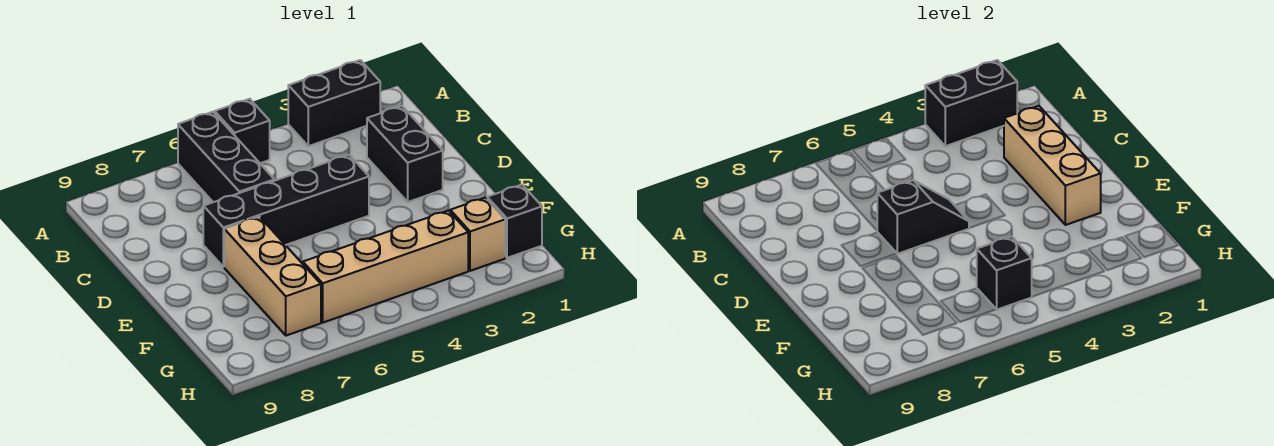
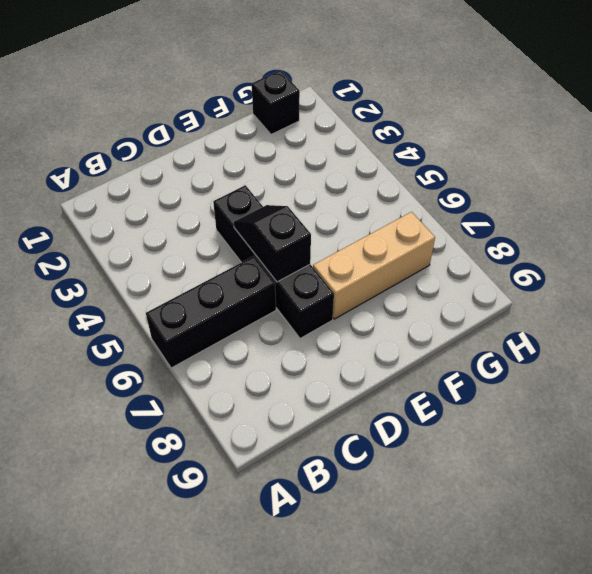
none -> black 1x2 brick [288,60,380,146]
none -> black 1x1 brick [215,99,270,163]
none -> black 1x2 brick [367,106,443,202]

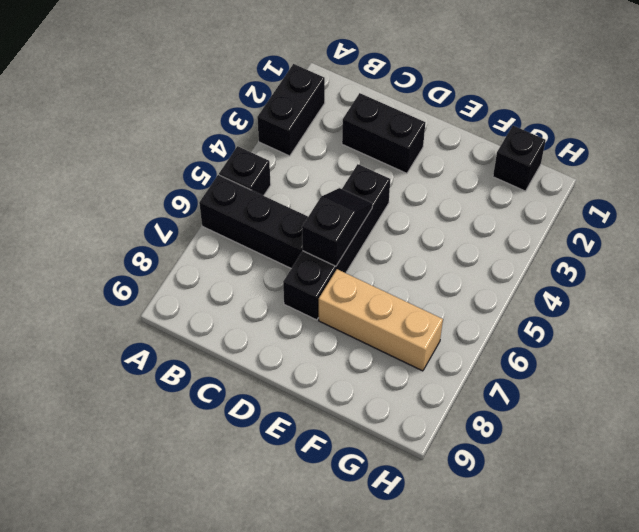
none -> tan 1x1 brick [450,198,505,271]
none -> tan 1x4 brick [303,211,468,323]
none -> black 1x2 brick [925,60,1017,146]

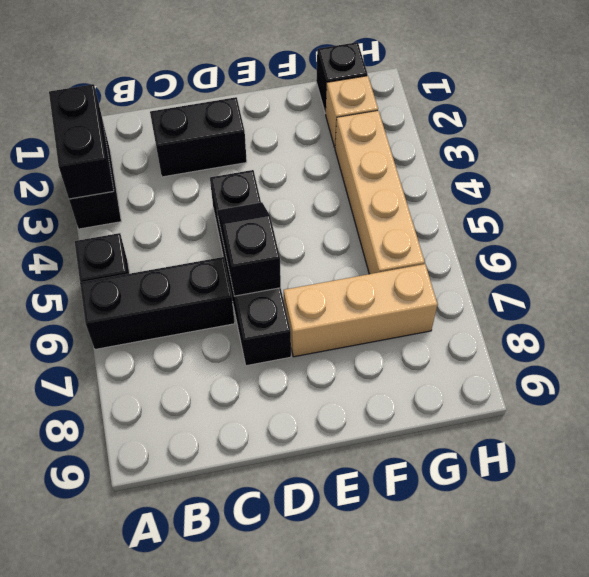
none -> tan 1x3 brick [1004,106,1101,225]
none -> black 1x1 brick [977,236,1032,310]

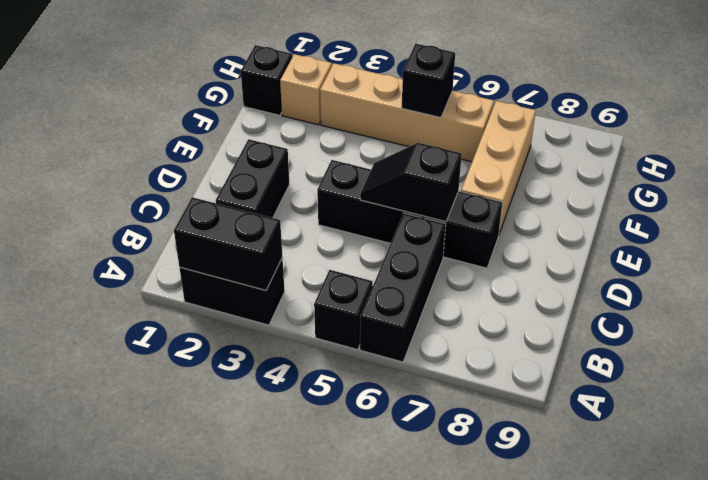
none -> tan 1x3 brick [1004,106,1101,225]

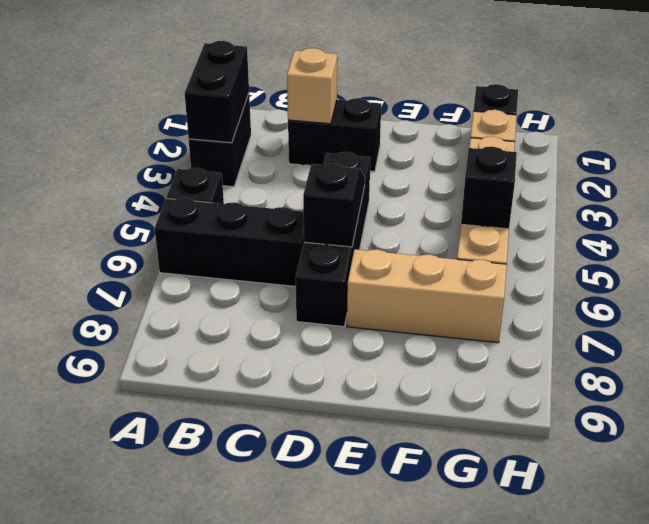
tan 1x1 brick [287,48,337,124] -> tan 1x3 brick [1004,106,1101,225]

